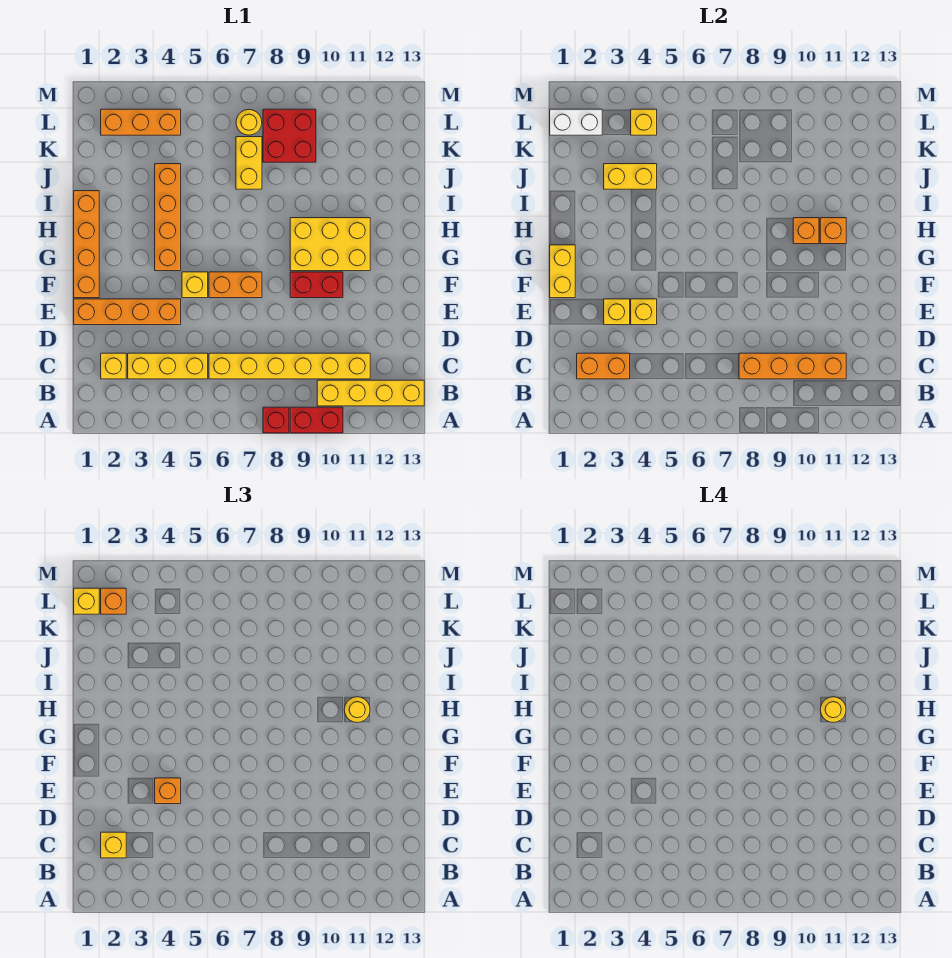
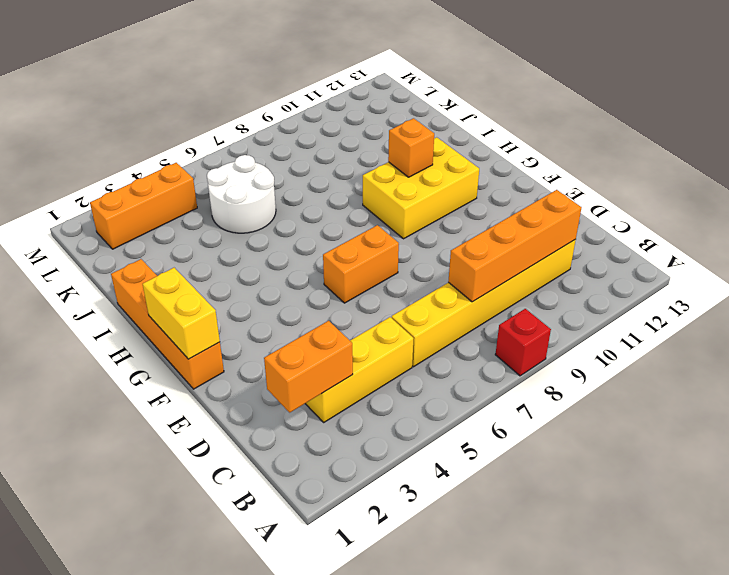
white 2x2 round brick [207,155,276,233] -> none
none -> red 1x2 brick [290,407,343,433]
none -> yellow 1x4 brick [317,380,424,406]
none -> yellow 1x1 brick [101,353,126,379]
none -> orange 1x4 brick [74,299,181,325]

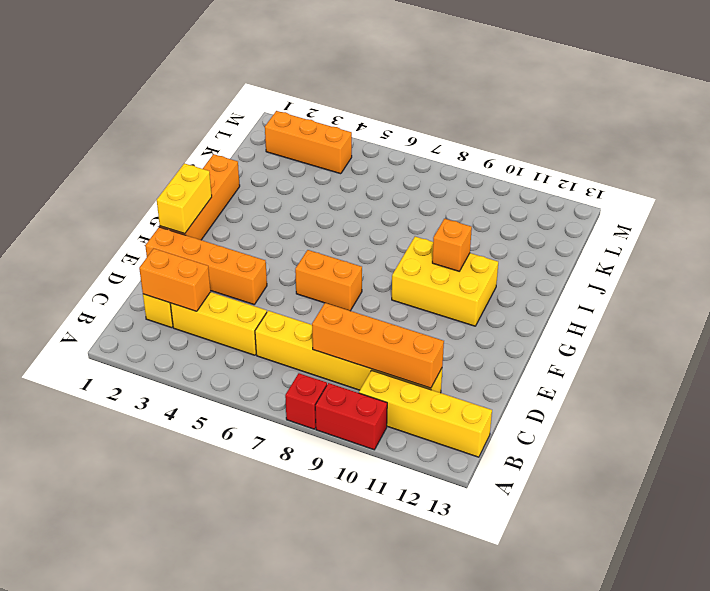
none -> yellow 1x1 brick [182,272,208,298]
none -> red 1x2 brick [290,272,343,298]
none -> orange 1x4 brick [155,164,181,271]
none -> yellow 1x2 brick [236,137,262,189]

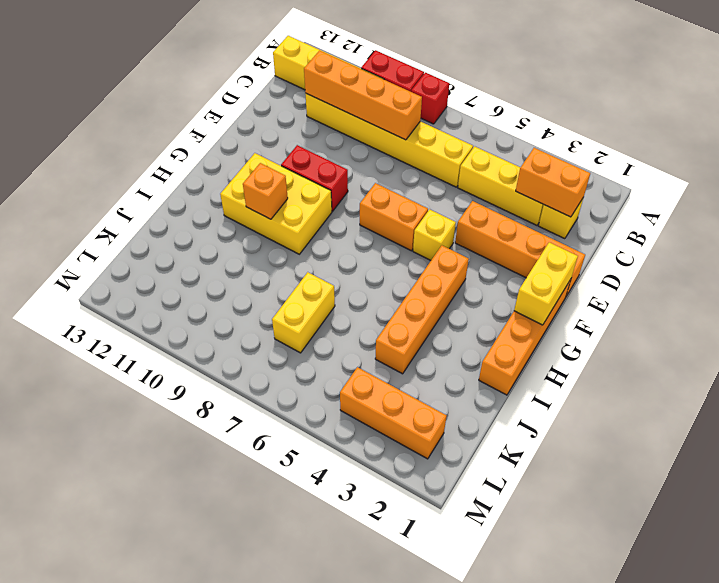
none -> red 2x2 brick [263,109,316,162]
none -> yellow 1x1 round brick [236,110,262,135]
none -> yellow 1x1 brick [604,299,630,325]
none -> yellow 1x1 brick [631,299,657,325]

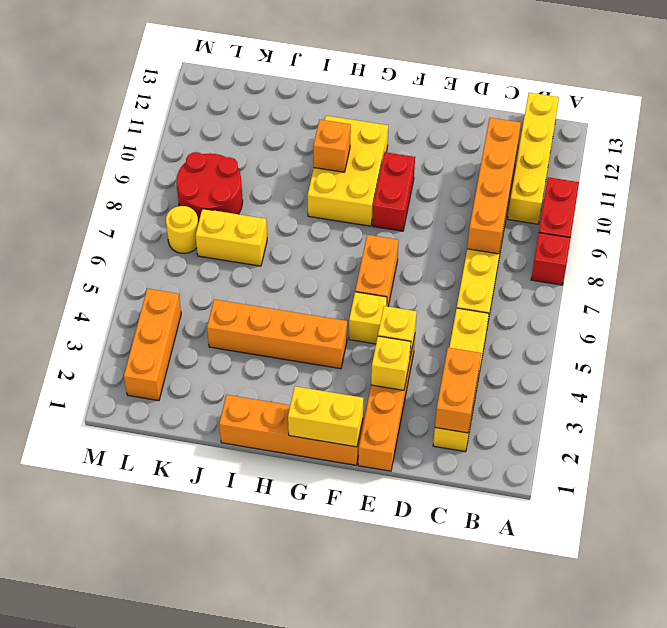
red 2x2 round brick [176,152,243,223] -> red 2x2 brick [263,109,316,162]
none -> orange 1x1 brick [820,218,846,244]
none -> yellow 1x2 brick [604,164,657,189]
none -> white 1x2 brick [550,109,602,135]
none -> yellow 1x1 brick [631,109,657,135]

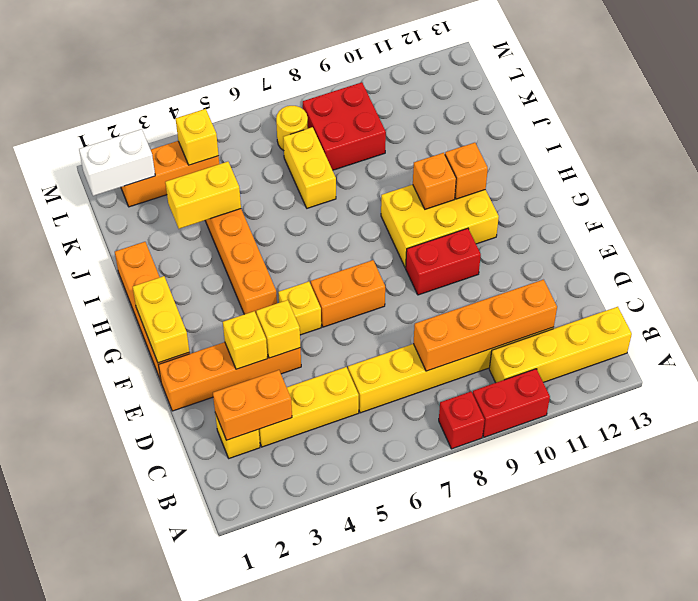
none -> yellow 1x1 brick [101,832,126,858]
none -> orange 1x1 brick [155,778,181,804]
none -> yellow 1x1 round brick [344,697,370,723]
none -> yellow 1x1 brick [74,588,99,614]

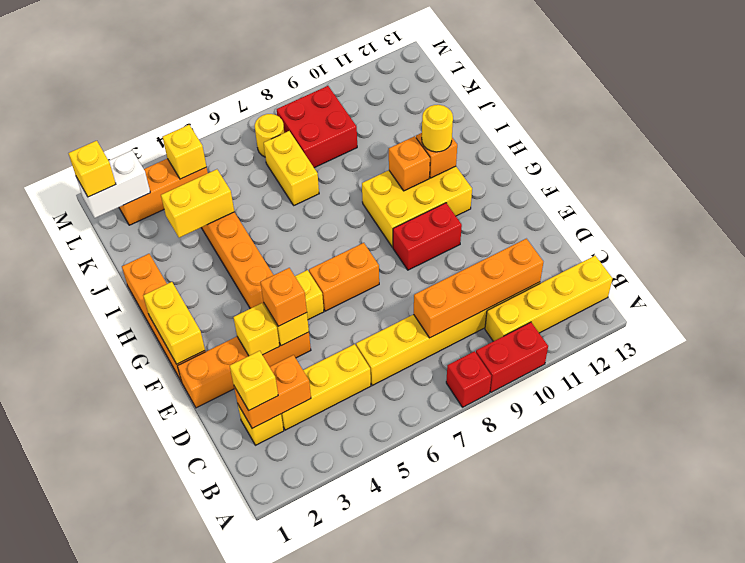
none -> orange 1x1 brick [101,588,126,614]
none -> yellow 1x1 round brick [820,697,846,723]

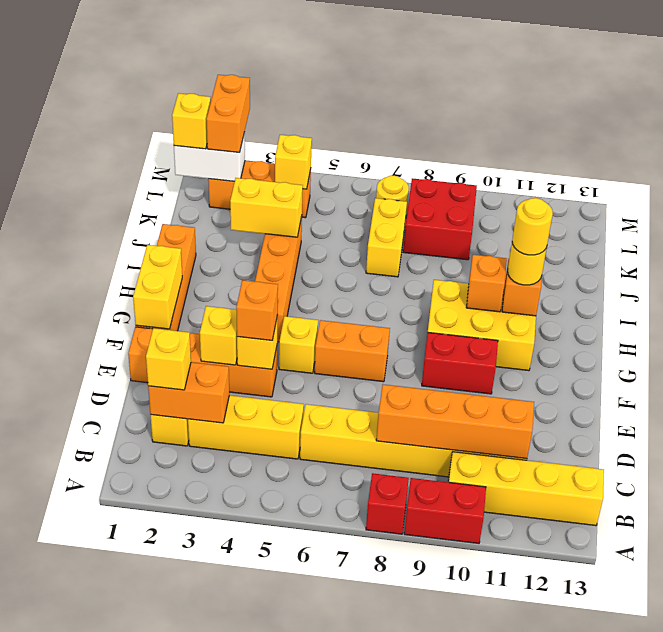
orange 1x2 brick [206,75,250,153] -> orange 1x1 brick [101,588,126,614]

